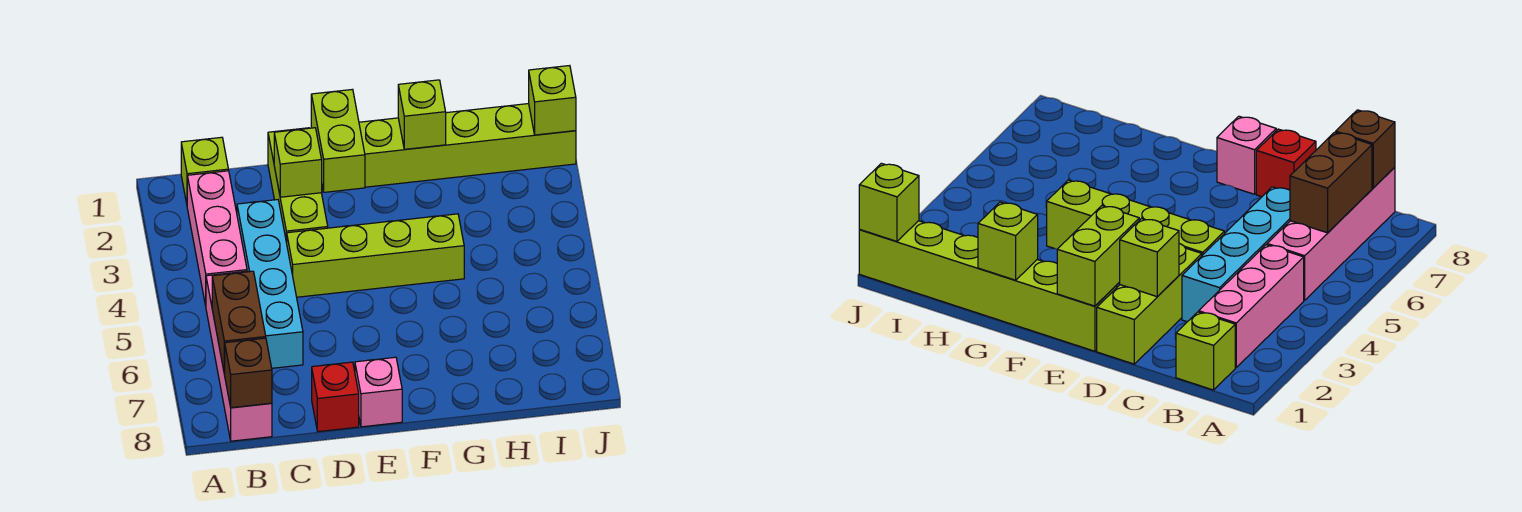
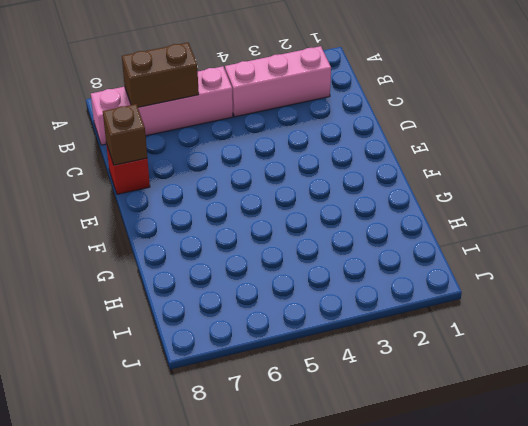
brown 1x1 brick [103,104,147,165] -> brown 1x1 brick moved to [224,338,272,408]
none -> lime 1x1 brick [181,137,228,203]
none -> cyan 1x4 brick [237,200,303,368]
none -> lime 1x3 brick [268,128,328,243]

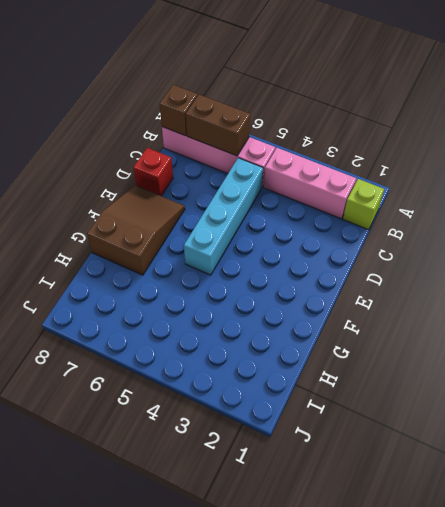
cyan 1x4 brick [184,158,263,275] -> cyan 1x4 brick turned to [237,200,303,368]
brown 2x3 slope [87,185,185,275] -> pink 1x1 brick [355,357,402,427]
none -> lime 1x3 brick [268,128,328,243]
none -> lime 1x4 brick [287,214,464,297]
none -> lime 1x6 brick [322,104,576,192]

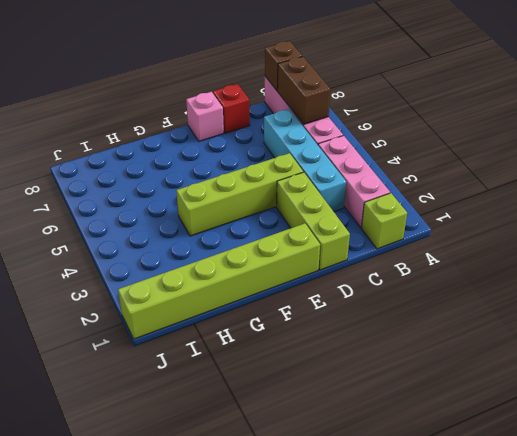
none -> lime 1x1 brick [274,128,322,197]
none -> lime 1x2 brick [311,89,365,192]
none -> lime 1x1 brick [398,80,446,149]

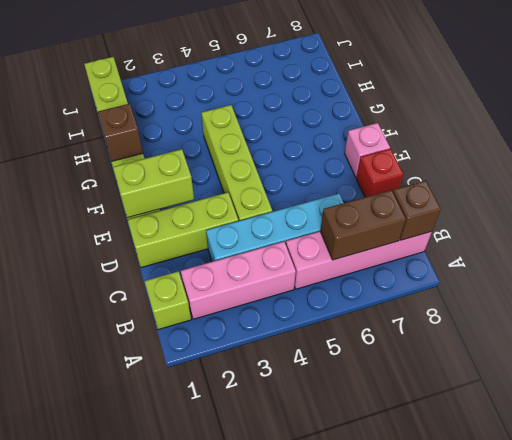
brown 1x1 brick [98,104,143,162] -> lime 1x1 brick [398,80,446,149]
none -> lime 1x1 brick [274,128,322,197]
none -> lime 1x1 brick [529,66,576,135]

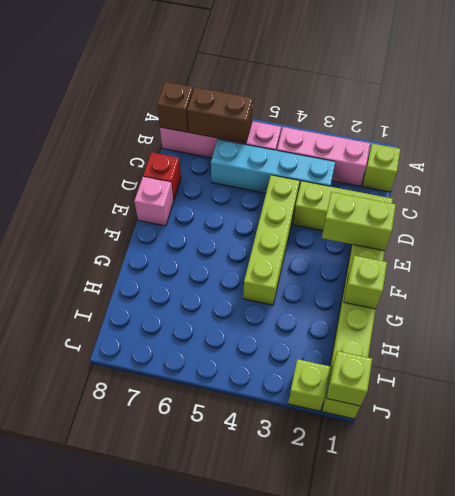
lime 1x1 brick [288,359,330,411] -> lime 1x1 brick moved to [274,128,322,197]

